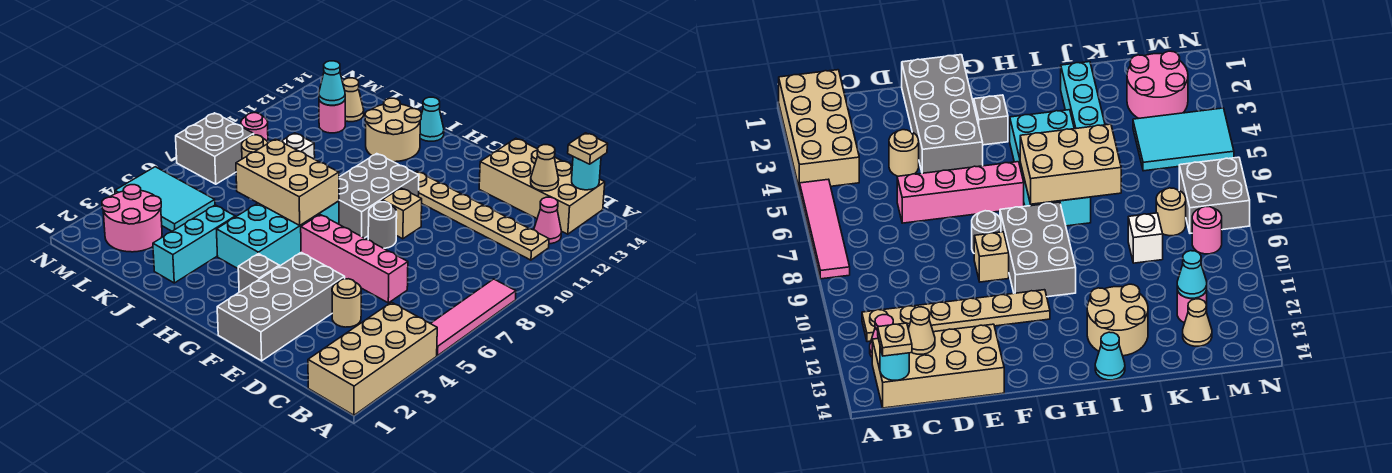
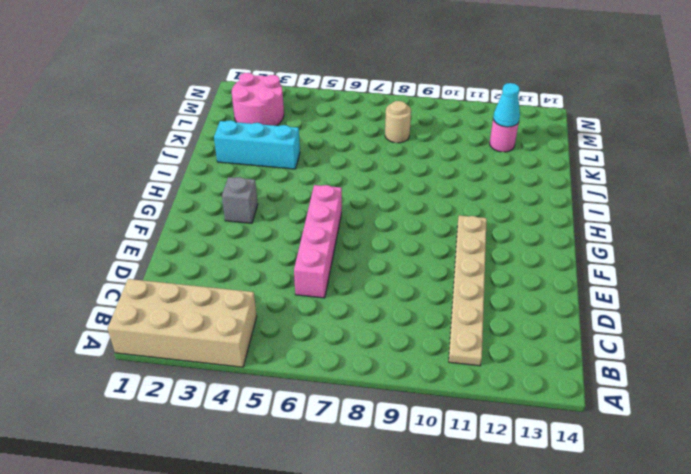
none -> pink 1x4 tile [430,279,516,356]
none -> pink 1x1 cone [534,197,562,244]
none -> tan 2x4 brick [479,138,605,234]

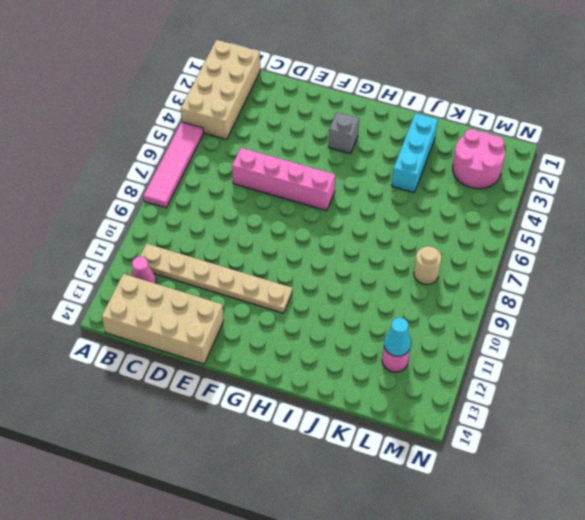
none -> tan 1x1 round brick [332,279,361,327]
none -> grey 2x4 brick [217,253,345,361]
none -> grey 1x1 round brick [368,202,397,248]

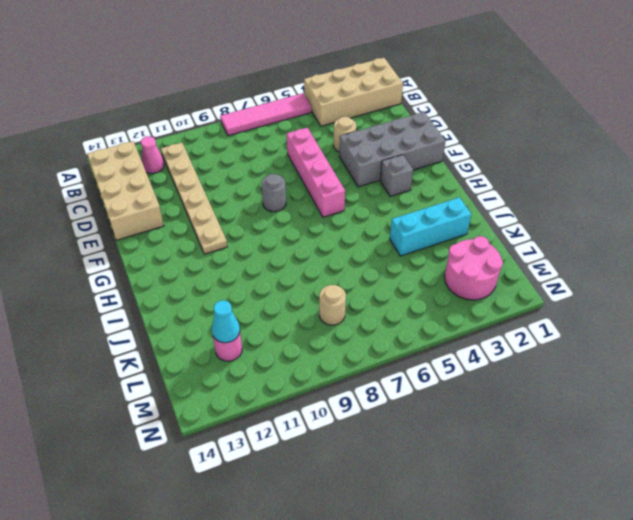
none -> tan 1x1 brick [382,188,422,239]
none -> grey 2x3 brick [339,154,419,238]
none -> cyan 2x4 brick [217,201,339,269]

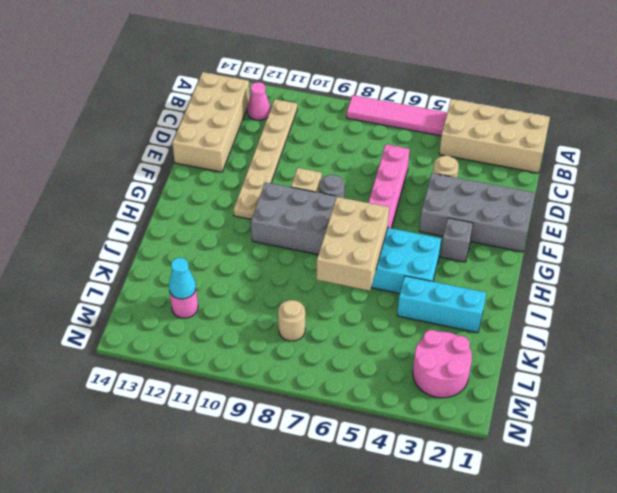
none -> tan 2x2 round brick [365,98,421,162]
none -> cyan 1x1 cone [420,97,444,141]
none -> white 1x1 brick [282,133,315,159]

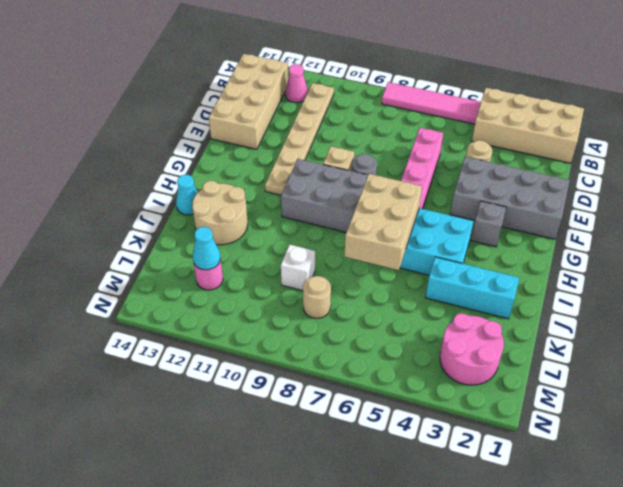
none -> cyan 2x3 tile [115,167,215,231]
none -> tan 1x1 cone [343,78,364,122]
none -> grey 2x2 brick [176,113,254,184]

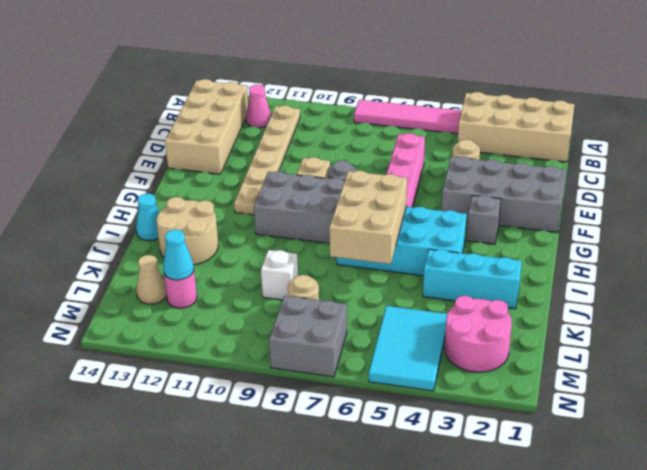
none -> pink 1x1 round brick [241,113,268,142]
none -> cyan 1x1 round brick [572,157,601,190]
none -> tan 1x1 cone [531,145,559,191]

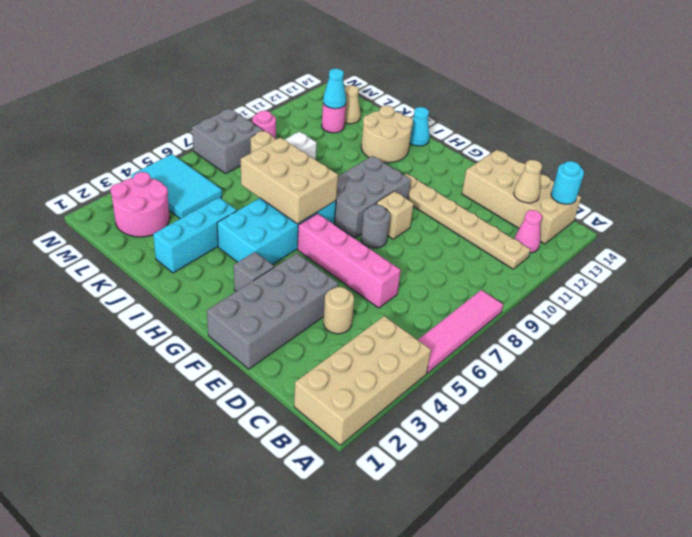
none -> tan 1x1 plate [568,133,608,164]

